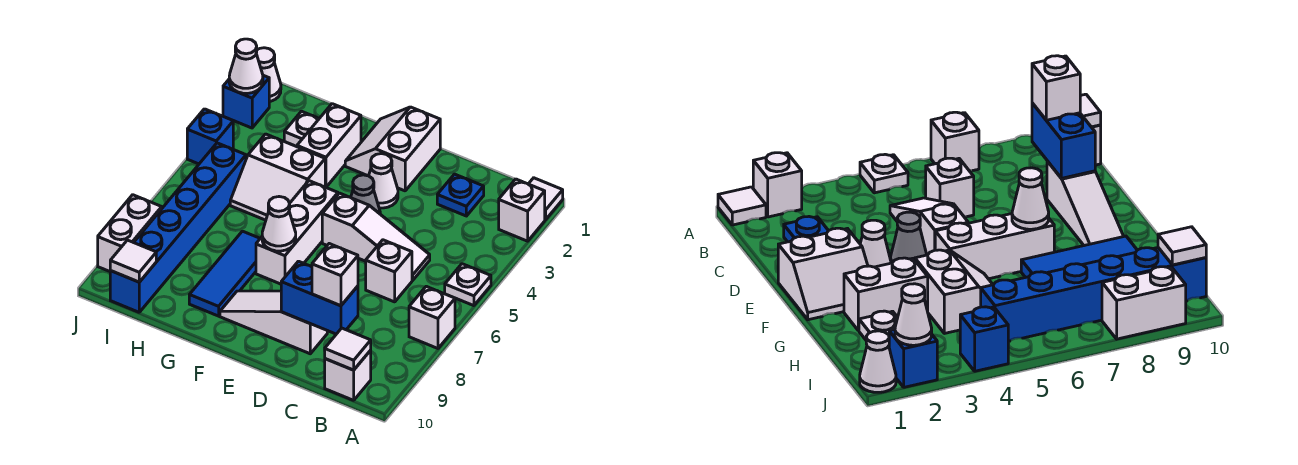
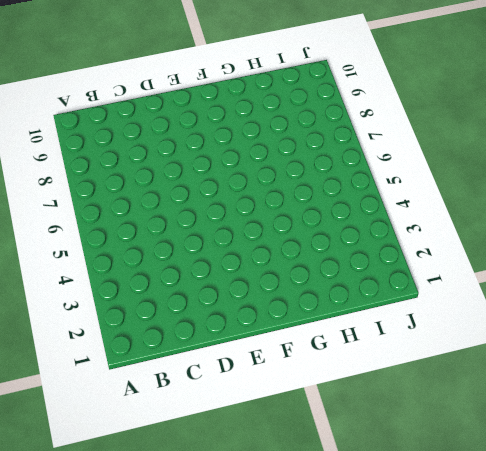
none -> white 1x1 tile [529,178,563,220]
none -> white 1x1 brick [499,179,545,241]
none -> white 1x1 plate [445,264,491,306]

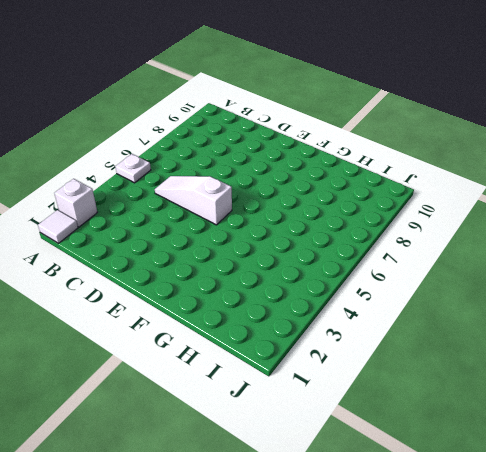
none -> white 1x1 brick [409,286,455,348]
none -> white 1x1 brick [325,350,371,400]
none -> blue 1x1 plate [437,174,484,216]

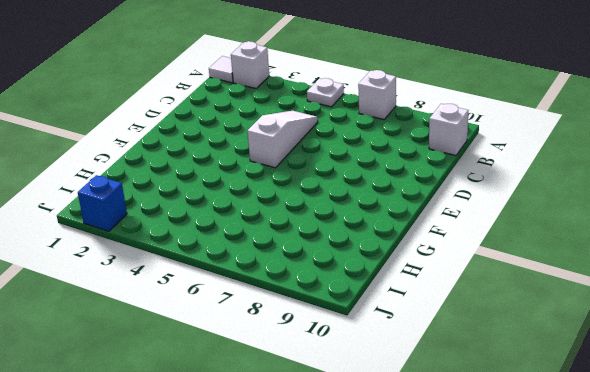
none -> blue 1x1 plate [437,174,484,216]
none -> white 1x1 brick [366,240,412,302]
none -> white 1x3 slope [220,291,327,354]

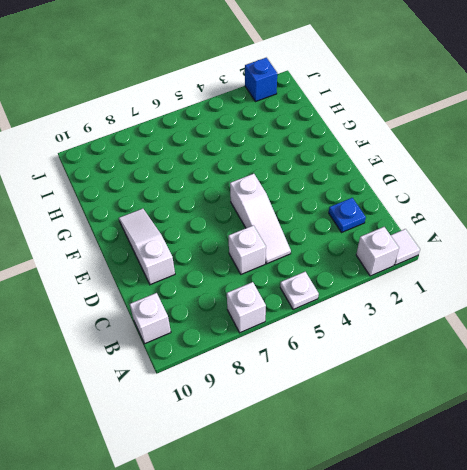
none -> white 2x2 slope [345,107,440,191]
none -> white 1x1 cone [369,154,398,208]
none -> grey 1x1 cone [351,175,380,214]

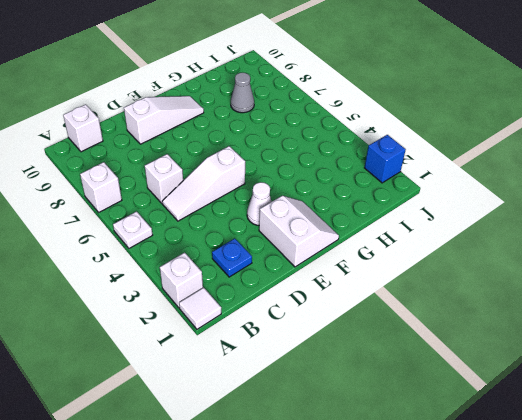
grey 1x1 cone [231,73,254,113] -> grey 1x1 cone moved to [351,175,380,214]
none -> white 1x3 brick [256,181,338,284]
none -> white 1x2 brick [297,104,361,187]
none -> white 2x2 slope [230,134,325,220]

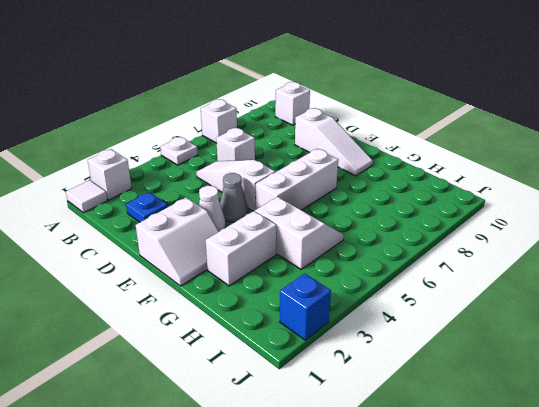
none -> blue 1x3 tile [189,231,260,316]
none -> white 1x1 plate [284,111,319,147]
none -> blue 1x6 brick [110,143,246,312]

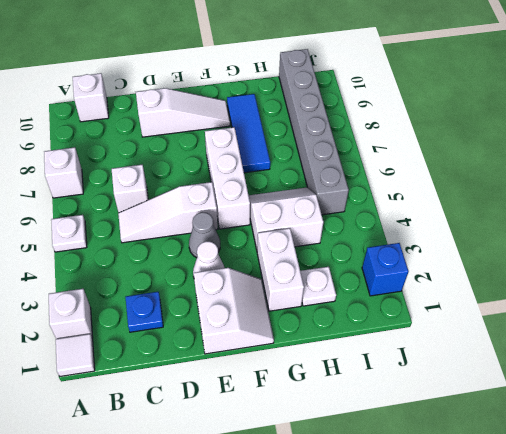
grey 1x6 brick [279,49,349,215] -> blue 1x6 brick [110,143,246,312]
none -> white 1x1 cone [256,48,281,102]
none -> blue 1x1 brick [187,109,233,164]
none -> white 1x2 brick [98,195,162,271]

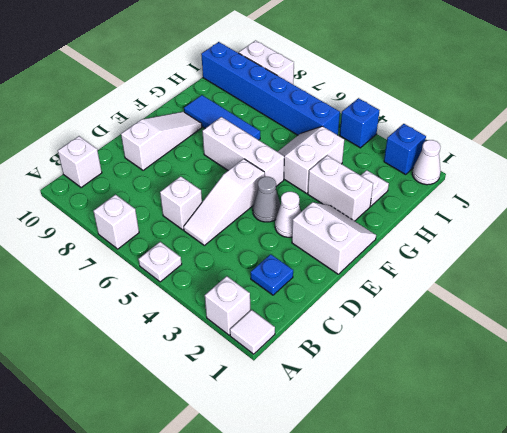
none -> white 1x1 tile [325,328,371,370]
none -> blue 1x2 brick [281,261,358,334]
none -> white 1x1 cone [262,197,296,251]

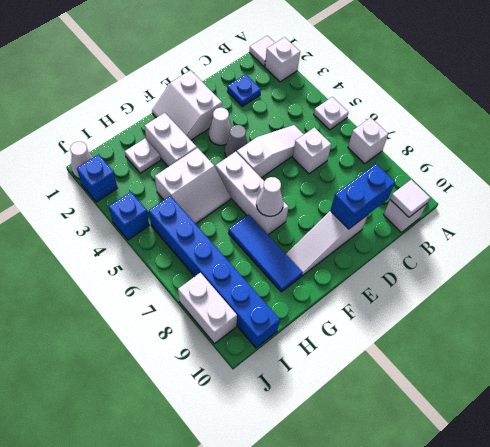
none -> white 1x1 tile [110,240,156,282]
none -> white 1x1 cone [229,39,263,93]
none -> white 1x1 brick [312,244,358,306]

